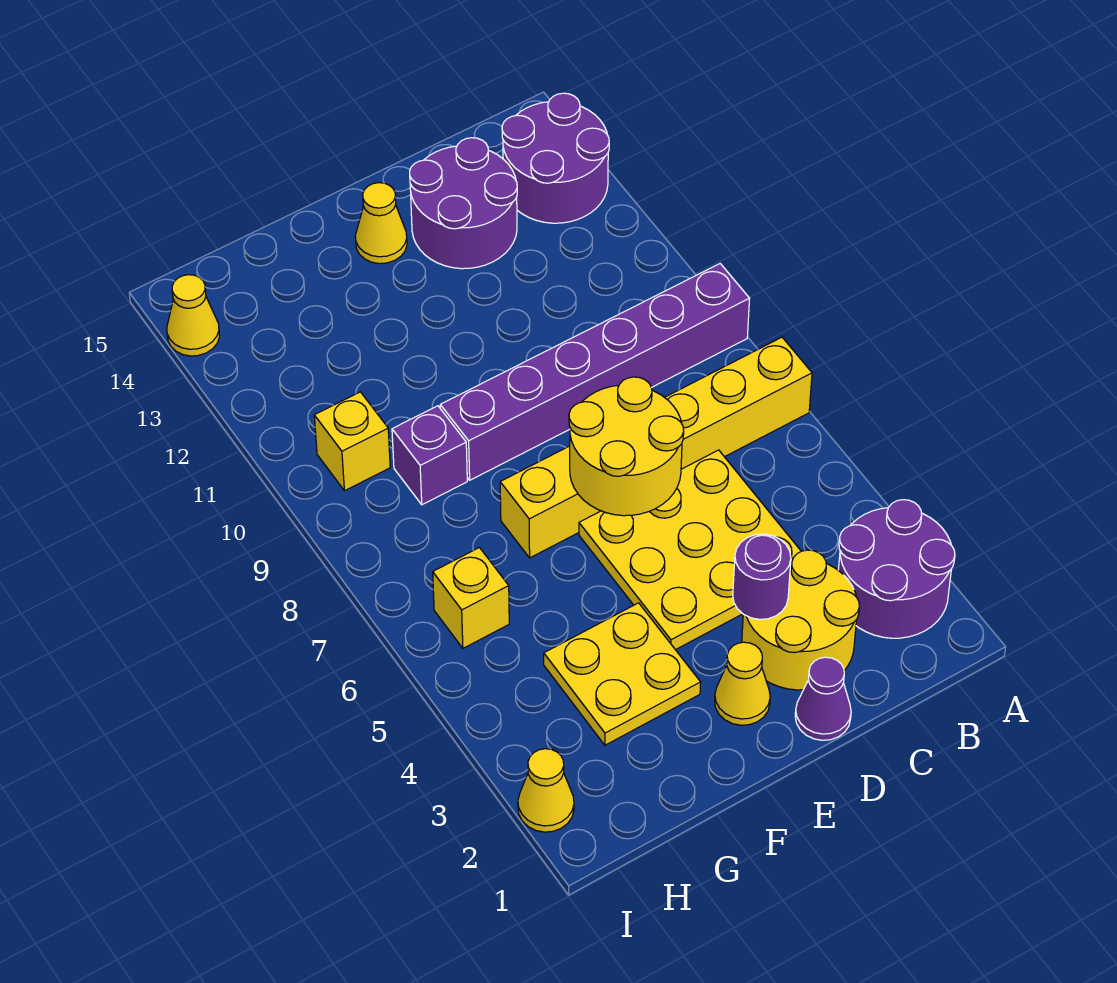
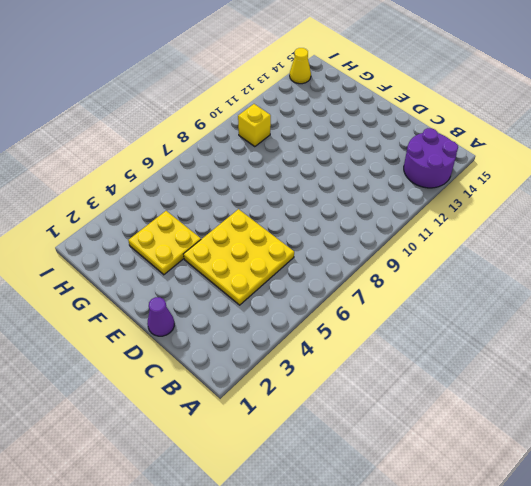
none -> purple 2x2 round brick [838,500,955,638]
none -> yellow 1x6 brick [500,337,812,558]
none -> purple 1x6 brick [440,264,750,480]

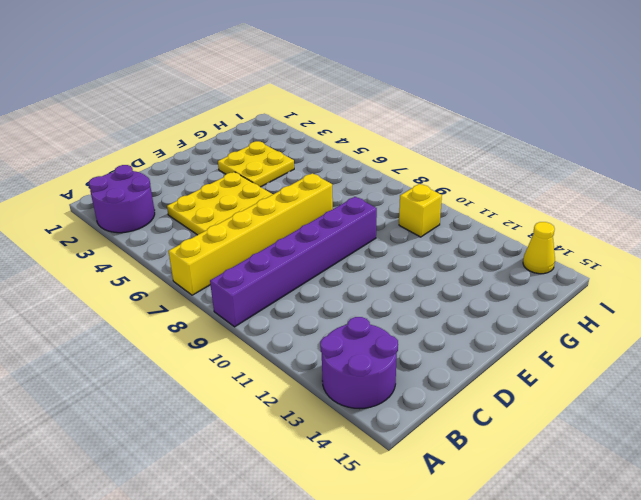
none -> yellow 2x2 round brick [742,550,859,690]
none -> purple 2x2 round brick [410,138,517,269]
none -> purple 1x1 cone [795,657,851,740]

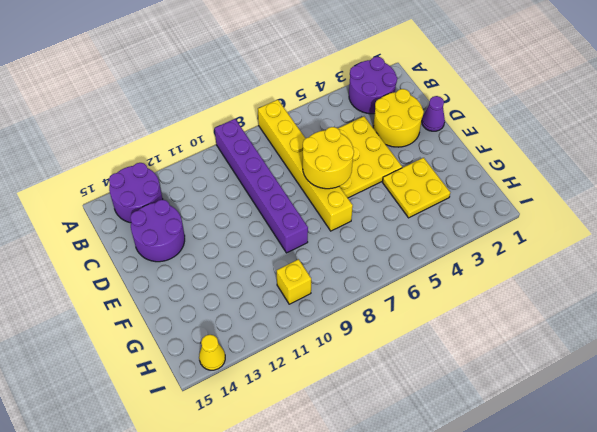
none -> yellow 1x1 cone [715,642,770,725]
none -> yellow 1x1 cone [355,183,407,264]
none -> purple 1x1 brick [392,406,467,505]

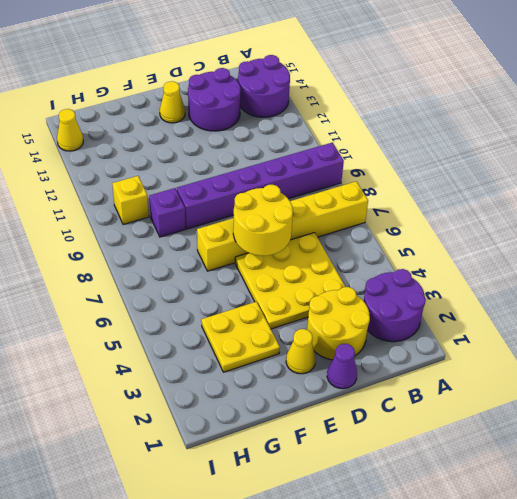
none -> yellow 1x1 brick [433,548,509,648]
none -> yellow 1x1 cone [518,749,574,832]
none -> purple 1x1 round brick [733,534,791,619]

